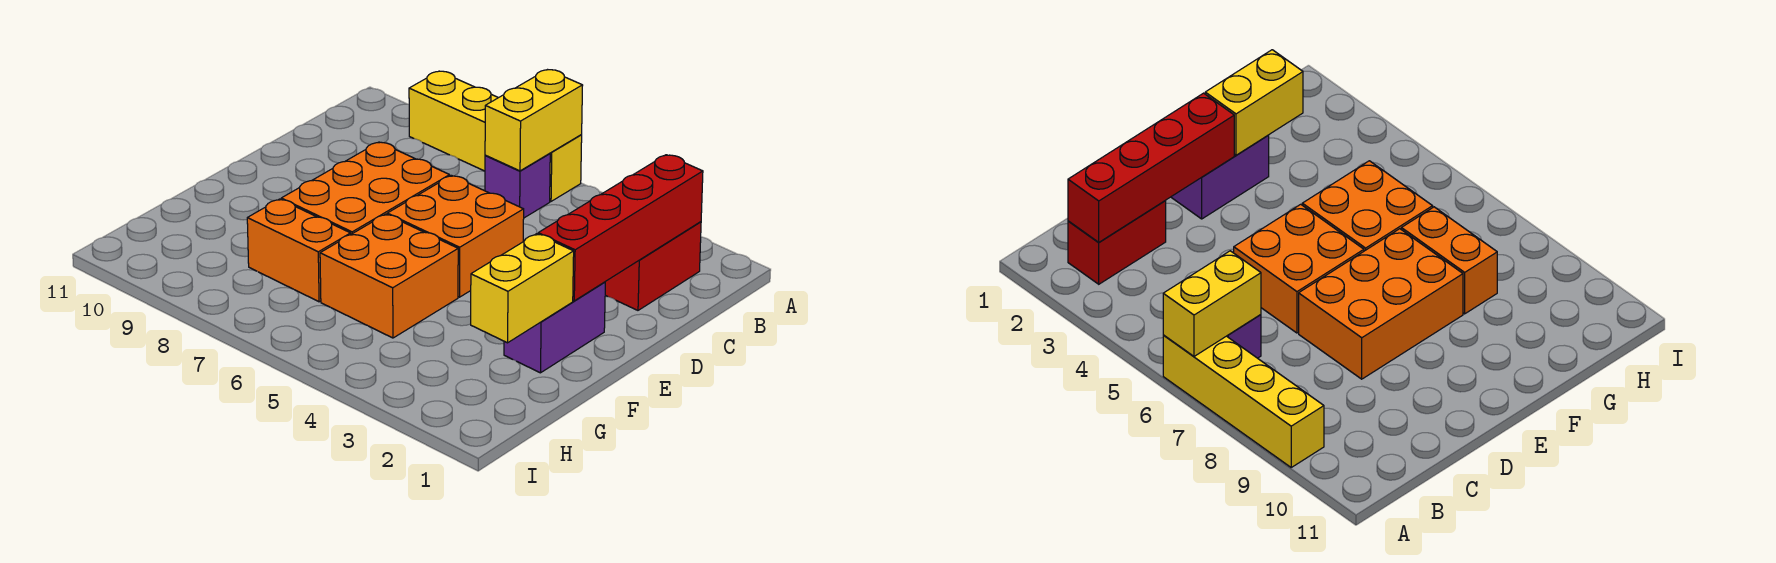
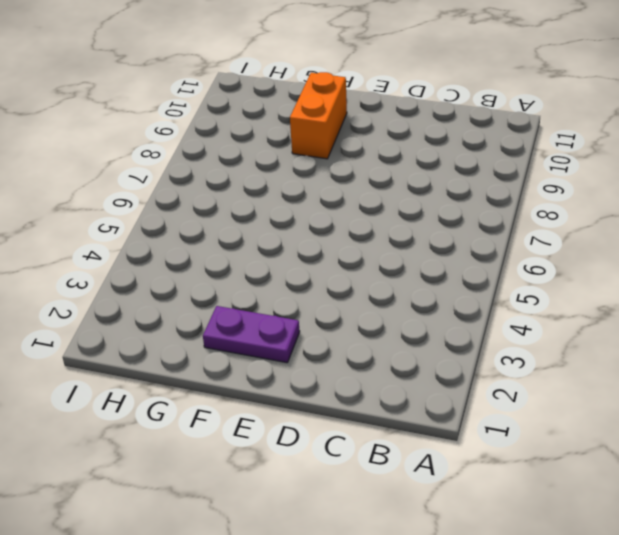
purple 1x2 plate [203,306,300,363] -> purple 1x2 brick [504,282,605,373]
orange 1x2 brick [290,72,347,159] -> orange 1x2 brick moved to [247,199,351,302]
none -> yellow 1x4 brick [409,71,582,201]
none -> red 1x2 brick [605,222,701,310]

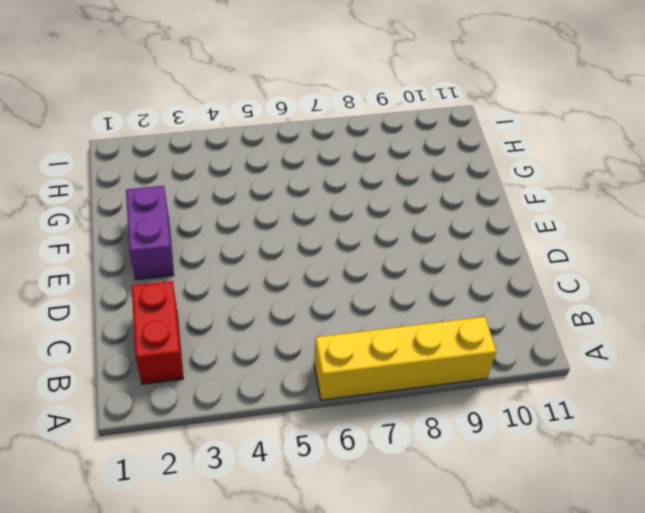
none -> purple 1x1 brick [485,153,550,218]
none -> orange 2x2 brick [387,176,524,297]

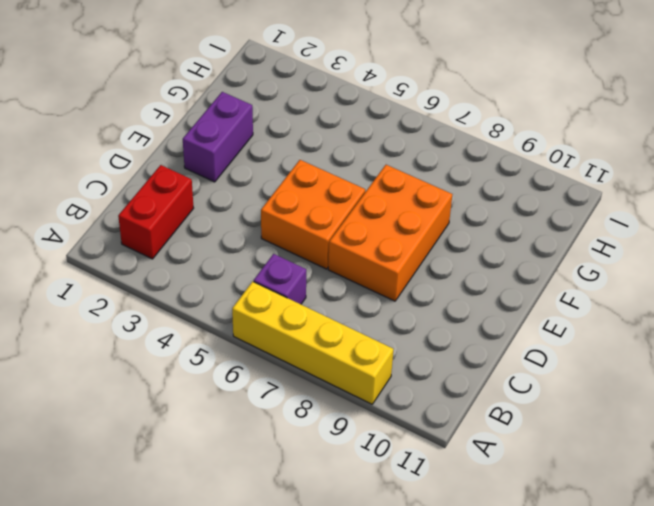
none -> orange 2x2 brick [320,214,458,338]
none -> orange 1x2 brick [247,199,351,302]

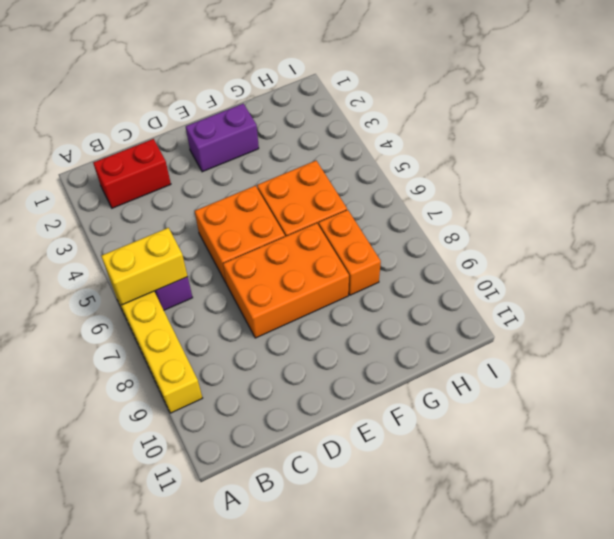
none -> red 1x4 brick [538,155,703,301]
none -> yellow 1x2 brick [471,234,574,343]

